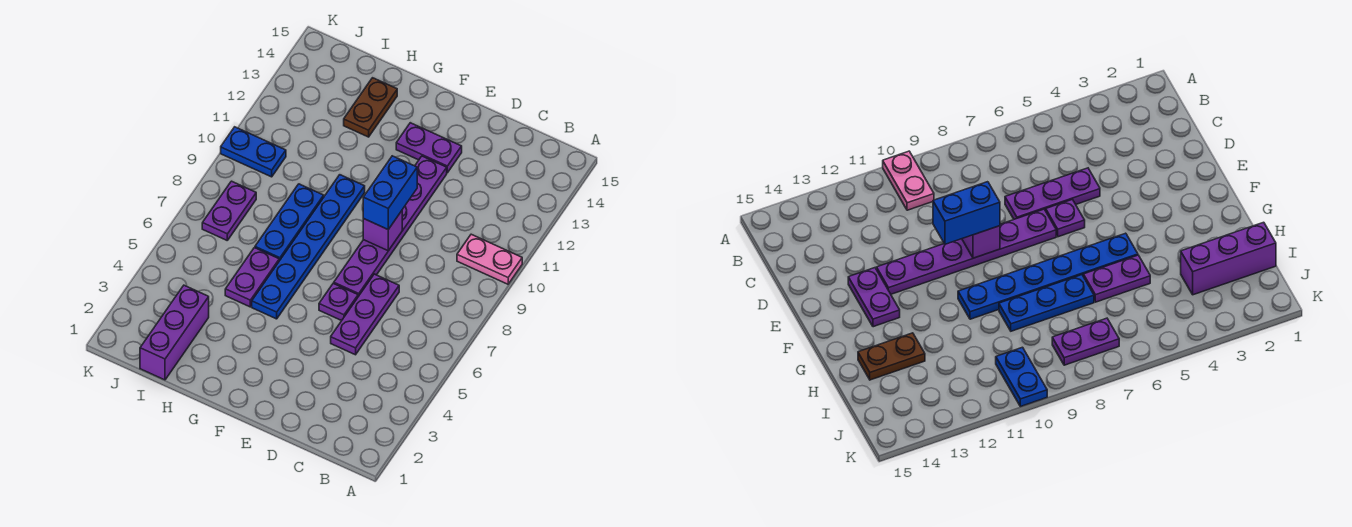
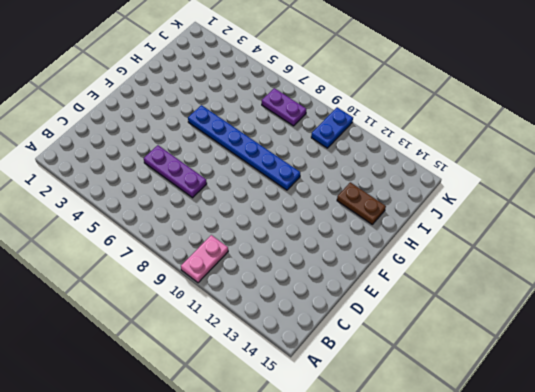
none -> purple 1x1 plate [319,283,358,321]
none -> purple 1x6 plate [334,156,447,297]
none -> purple 1x2 plate [396,123,462,173]

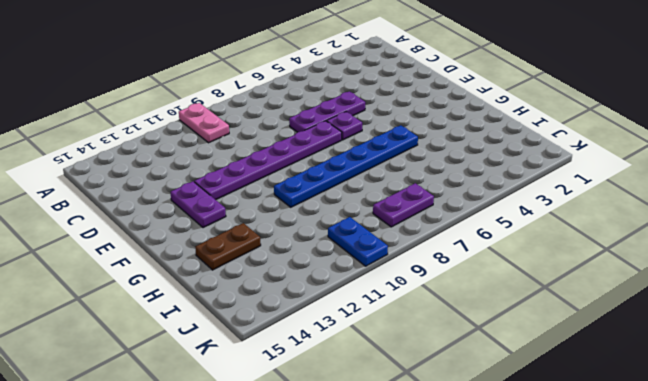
none -> purple 1x2 plate [225,248,279,307]
none -> blue 1x3 plate [255,184,324,261]
none -> purple 1x3 brick [140,285,209,380]

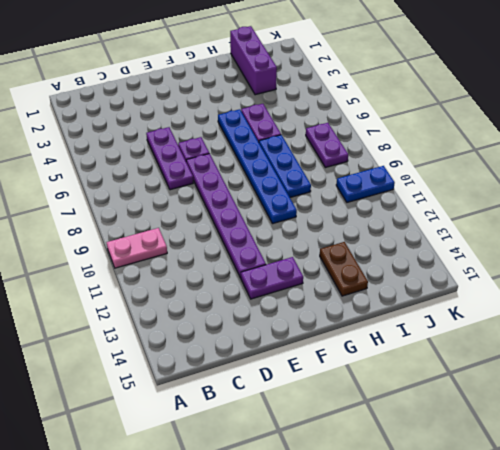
none -> purple 1x1 brick [363,211,402,251]
none -> blue 1x2 brick [363,156,417,229]

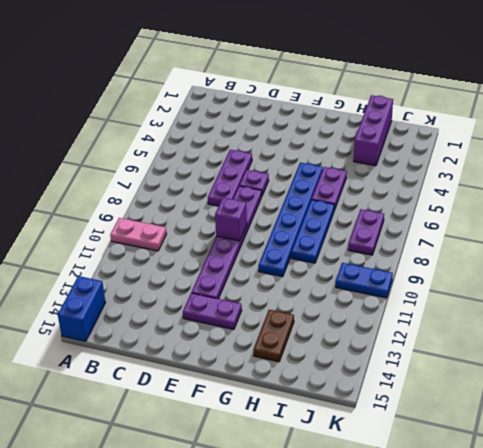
blue 1x2 brick [58,276,105,341] -> blue 1x2 brick moved to [363,156,417,229]

